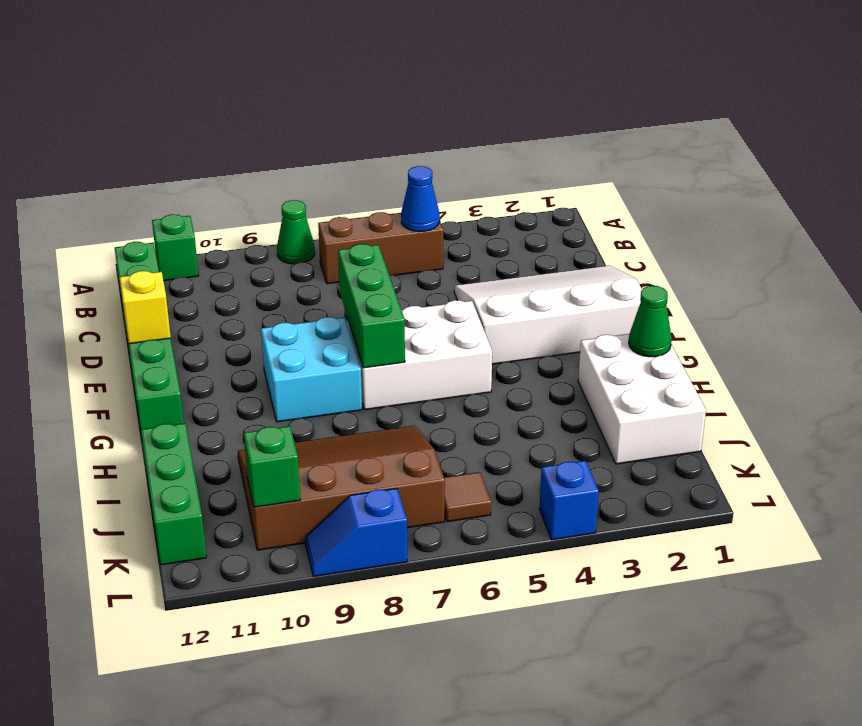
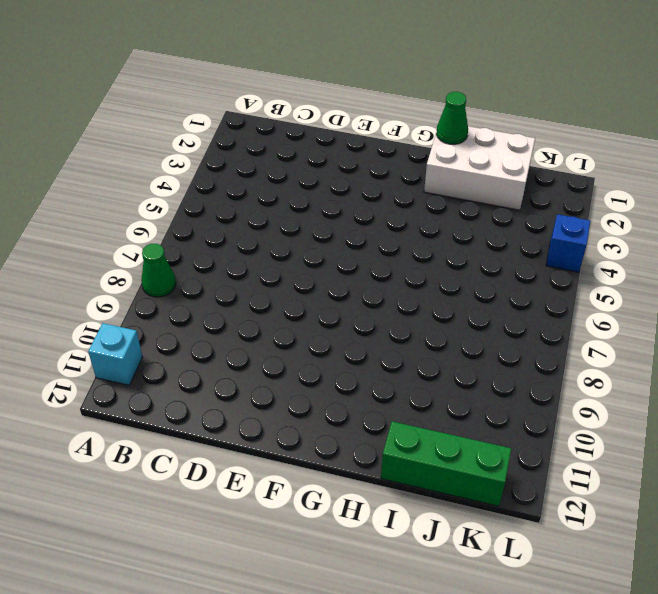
cyan 1x1 brick [88,323,142,385] -> green 1x1 brick [152,214,199,281]
none -> brown 1x3 brick [318,212,443,284]
none -> green 1x6 brick [115,242,184,438]
none -> white 3x4 slope [454,266,642,364]

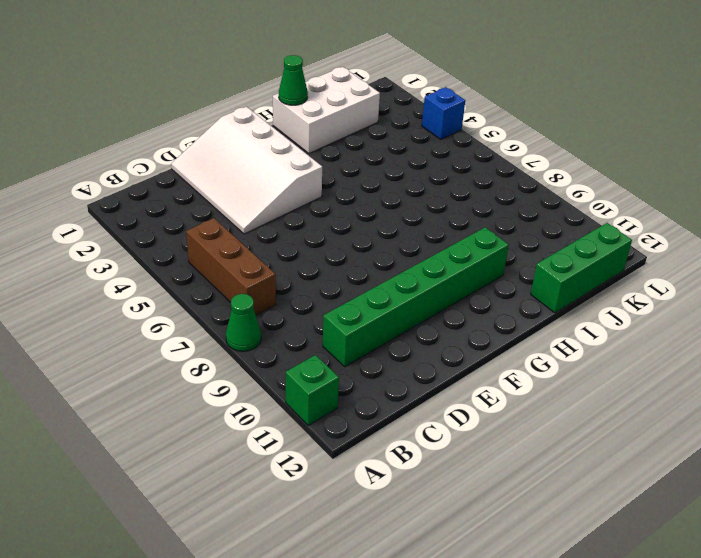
green 1x6 brick [323,227,509,367] -> green 1x6 brick moved to [115,242,184,438]
none -> white 2x3 brick [347,300,492,410]
none -> cyan 2x2 brick [261,317,362,422]
none -> brown 3x4 slope [238,426,445,550]

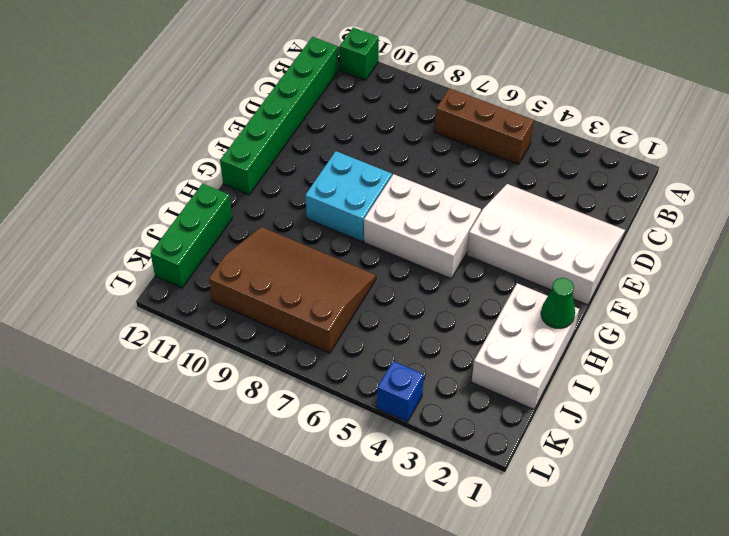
none -> green 1x1 cone [277,200,315,264]
none -> brown 1x1 tile [444,472,491,522]
none -> blue 1x2 slope [305,488,407,576]

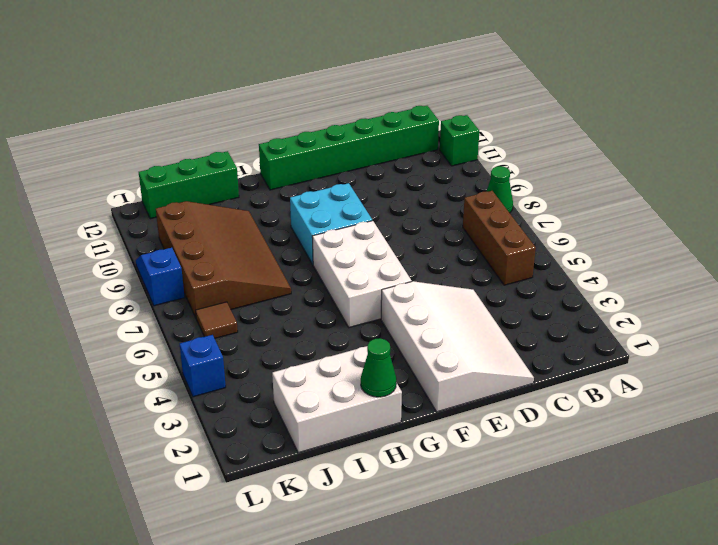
none -> blue 1x1 cone [401,166,440,232]
none -> green 1x3 brick [338,244,405,368]
none -> yellow 1x1 brick [120,271,171,344]

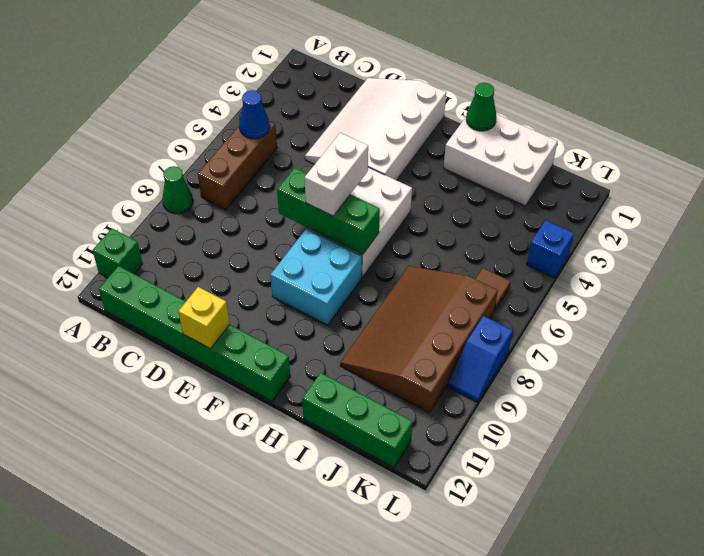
white 1x2 brick [305,133,368,216] -> none
none -> green 1x1 brick [244,426,300,507]

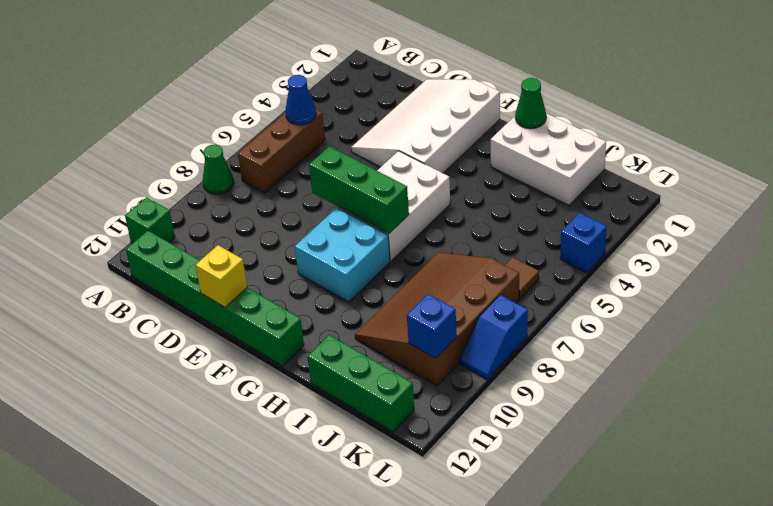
blue 1x1 brick [407,294,457,358] -> green 1x1 brick [244,426,300,507]

